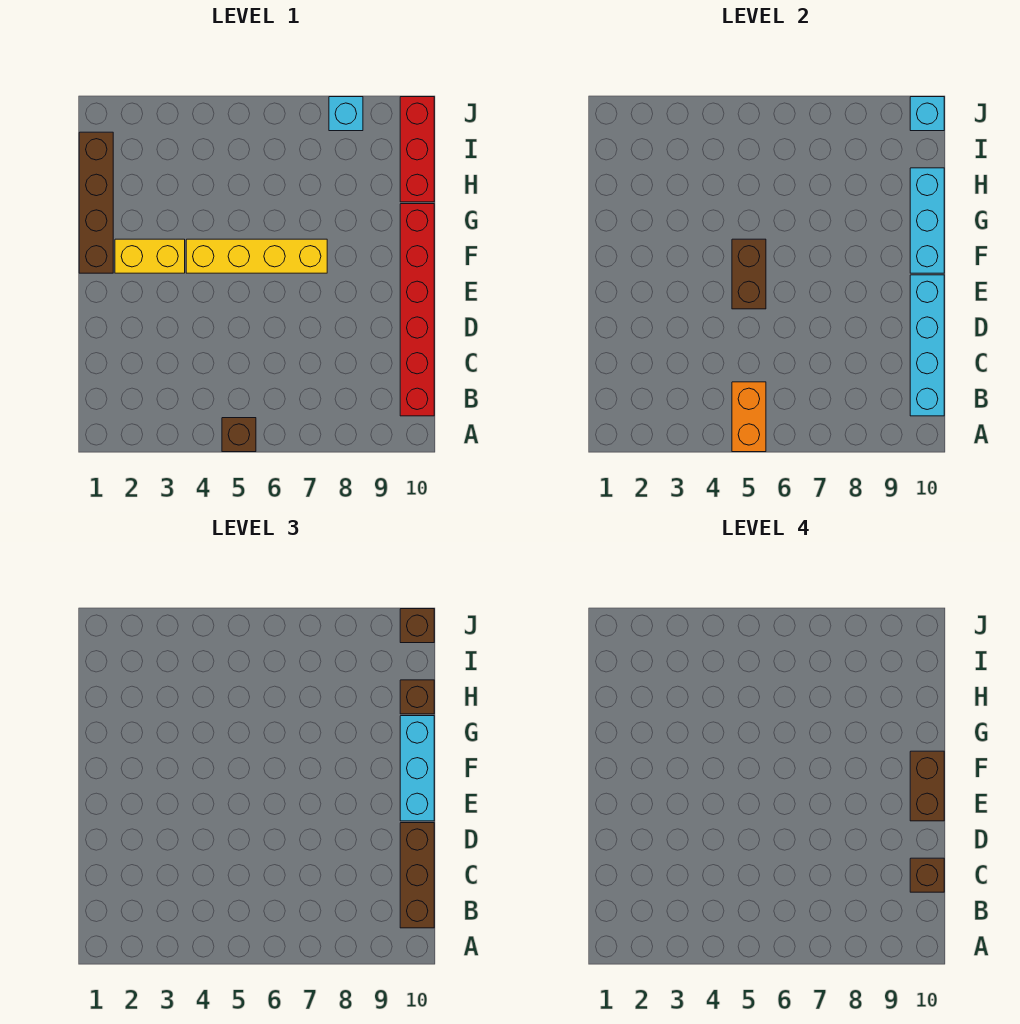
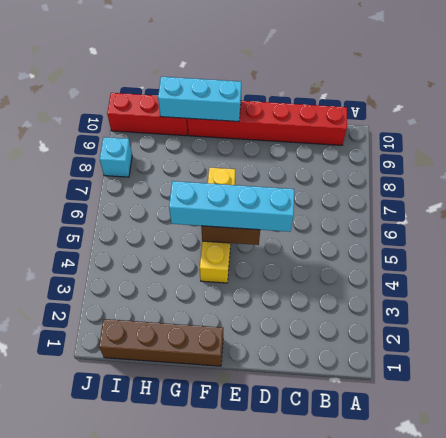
cyan 1x4 brick [169,181,294,232] -> cyan 1x4 brick moved to [910,275,944,416]
none -> brown 1x1 brick [222,418,256,452]
none -> yellow 1x2 brick [115,239,185,273]
none -> orange 1x2 brick [732,382,766,452]

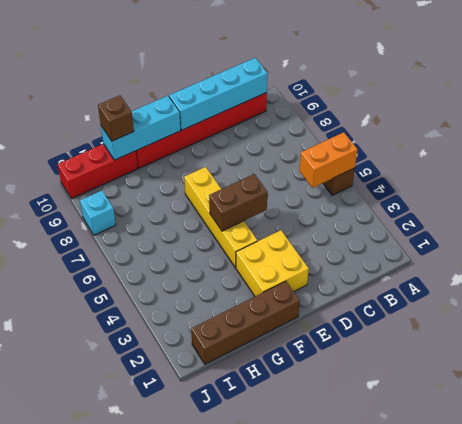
yellow 2x2 brick [236,230,309,296] -> yellow 1x2 brick [115,239,185,273]
none -> cyan 1x1 brick [910,97,944,131]
none -> brown 1x3 brick [400,823,434,928]
none -> cyan 1x3 brick [400,716,434,821]

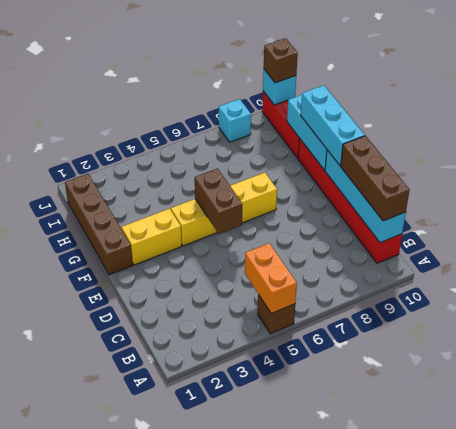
none -> brown 1x1 brick [400,680,434,714]
none -> brown 1x1 brick [910,858,944,892]
none -> brown 1x2 brick [910,751,944,821]

